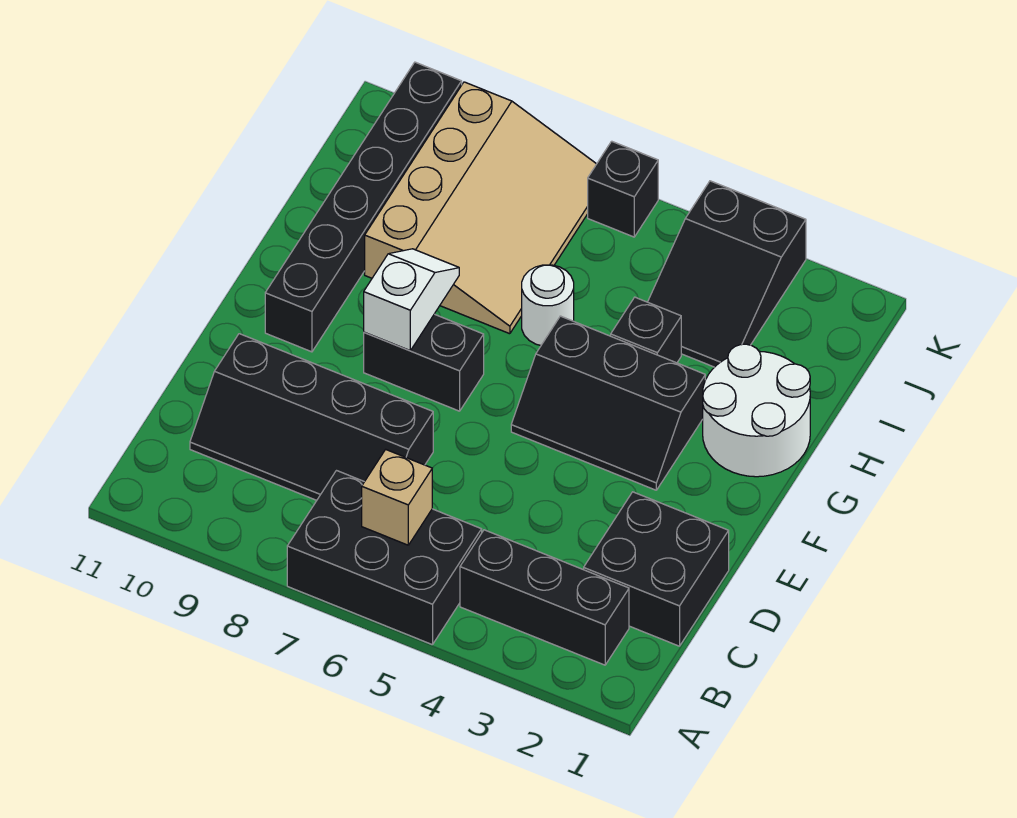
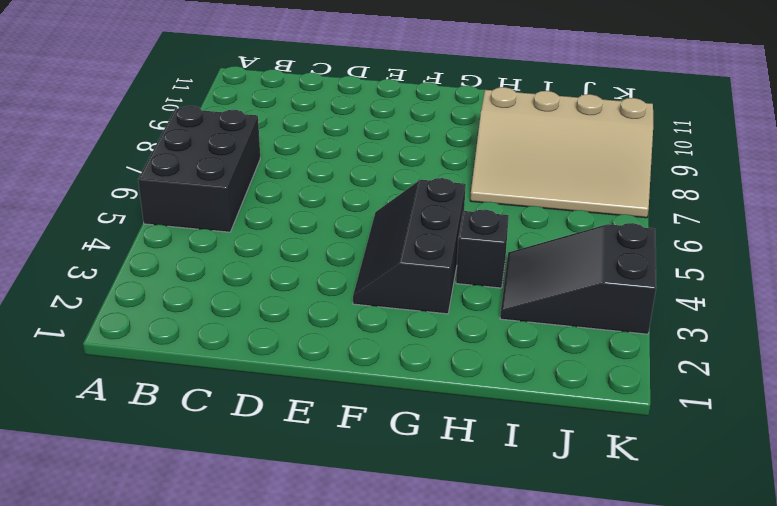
none -> black 1x3 brick [460,530,629,665]
none -> black 2x2 brick [584,492,729,646]
none -> black 2x4 slope [190,334,433,500]

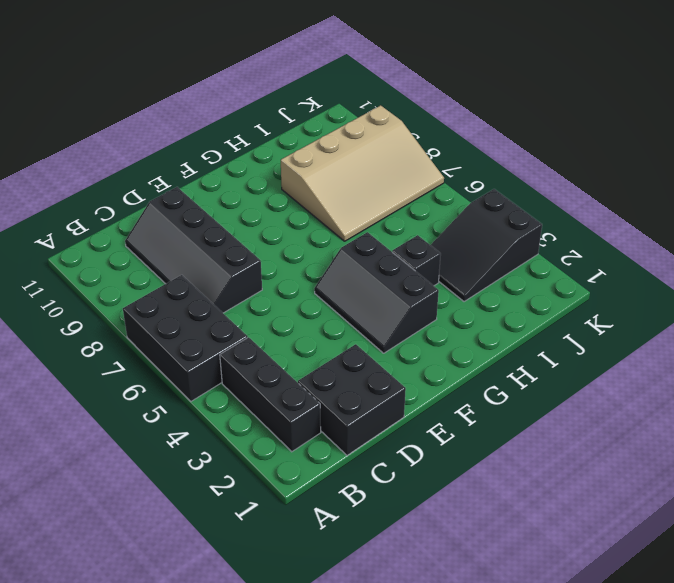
none -> black 1x2 brick [364,314,484,411]
none -> black 1x6 brick [265,62,462,352]
none -> white 2x2 round brick [703,344,810,477]

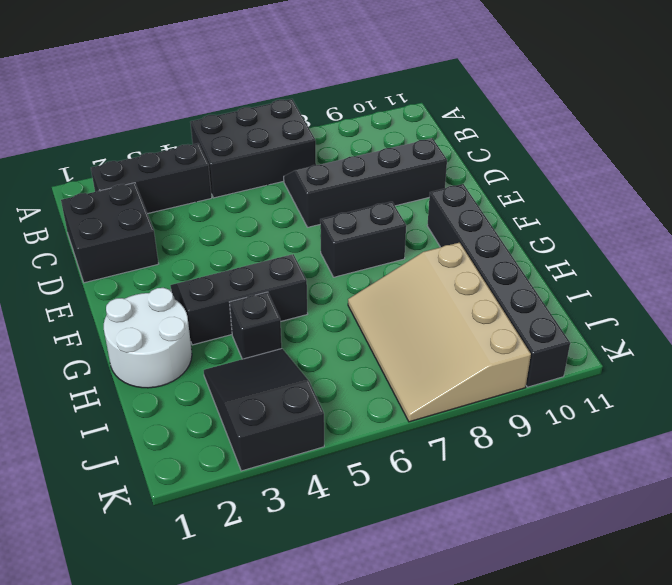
none -> white 1x1 round brick [522,265,574,345]
none -> black 1x1 brick [588,141,658,237]
none -> tan 1x1 brick [362,450,432,545]

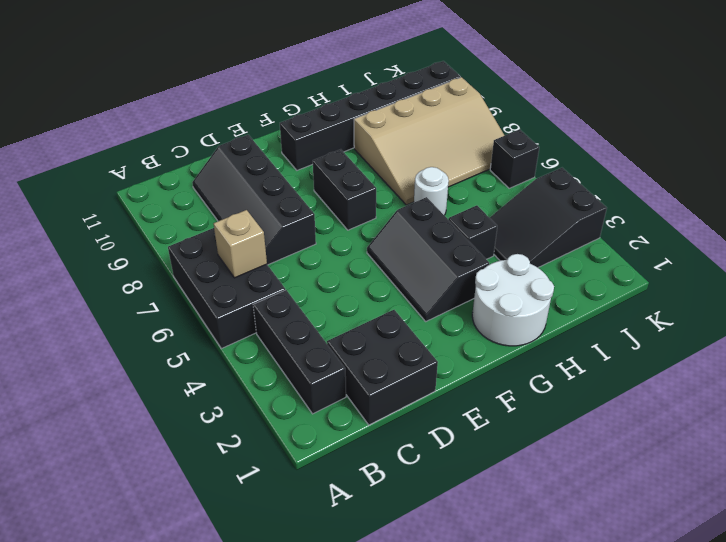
none -> white 1x2 slope [364,249,459,351]

